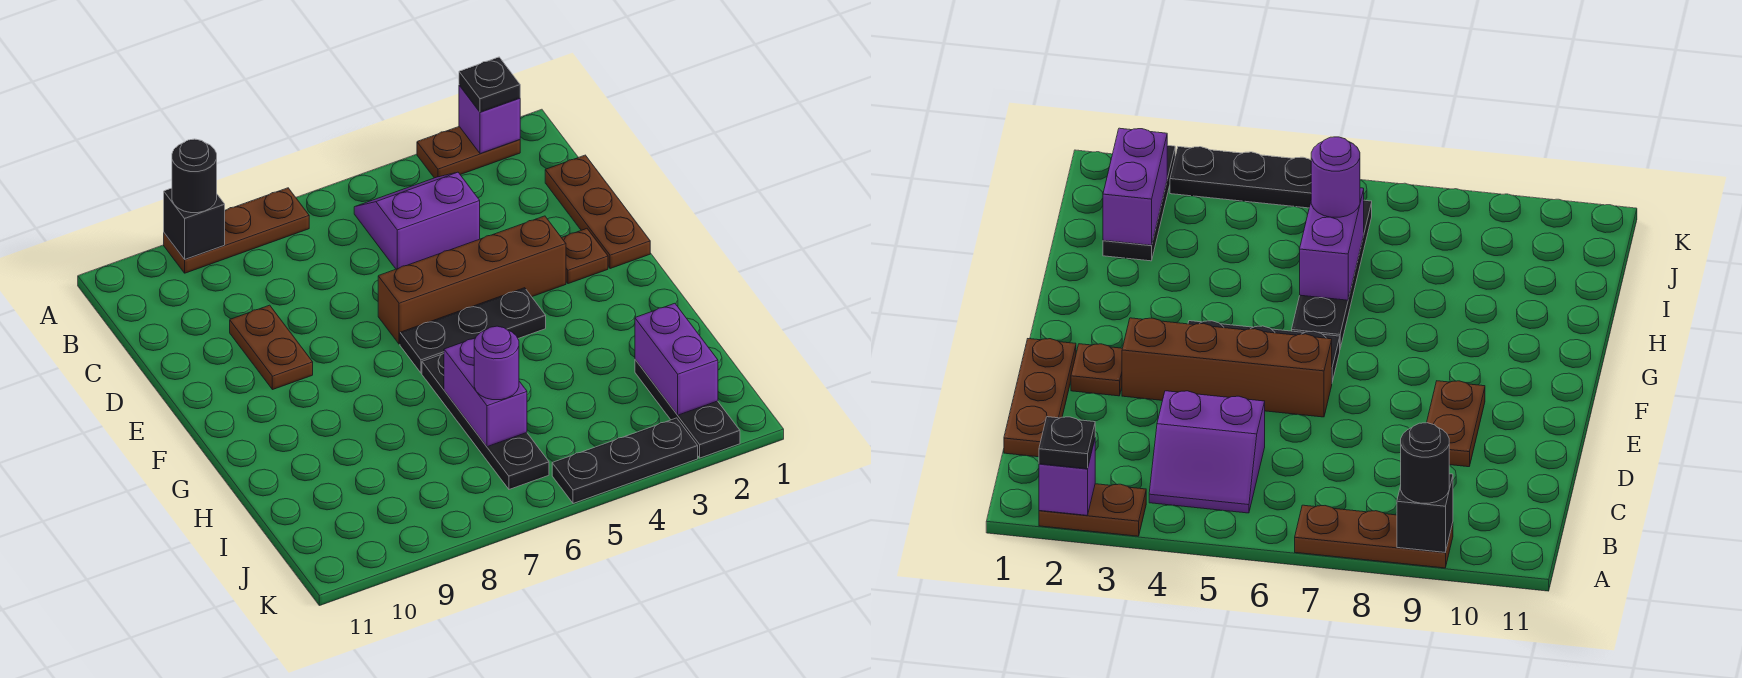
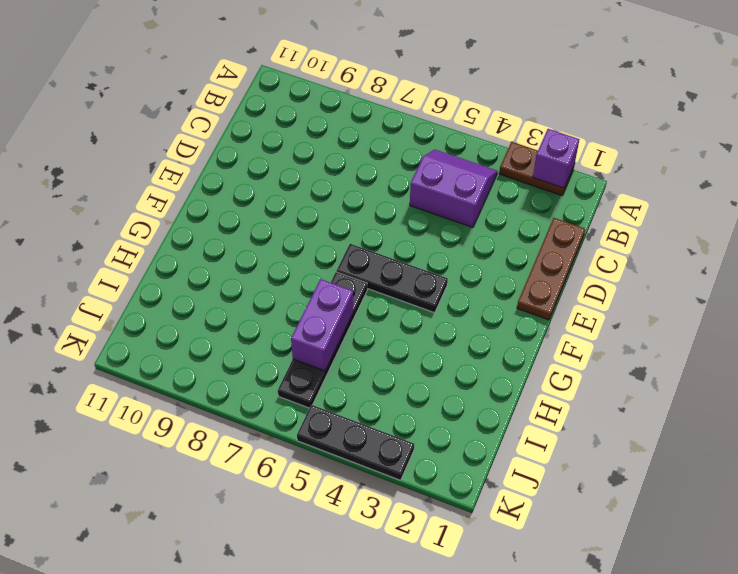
none -> brown 1x3 plate [164,188,309,273]
none -> brown 1x2 plate [230,305,313,390]
none -> brown 1x1 plate [562,229,608,284]

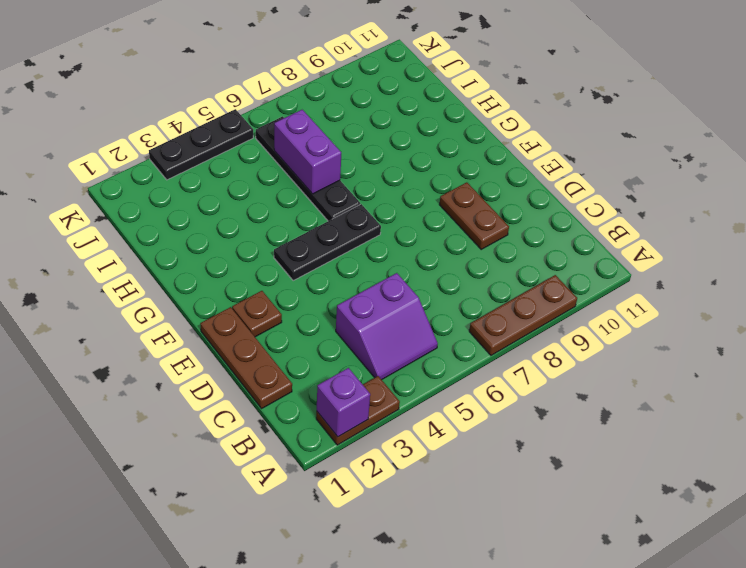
none -> brown 1x4 brick [378,216,566,344]
none -> black 1x3 plate [635,360,740,458]
none -> black 1x1 brick [164,188,225,259]

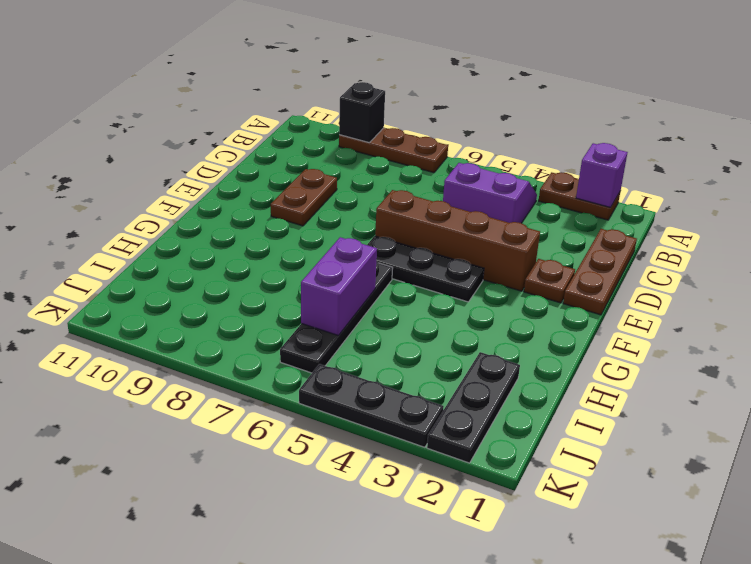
none -> purple 1x2 brick [635,303,718,415]
none -> black 1x1 plate [459,57,520,112]
none -> black 1x1 round brick [172,139,217,213]

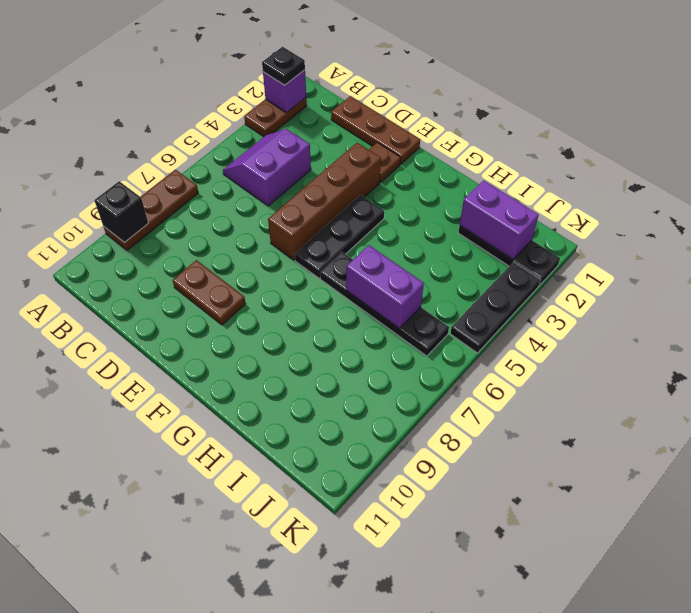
none -> black 1x1 round brick [172,139,217,213]
none -> purple 1x1 round brick [474,326,519,400]

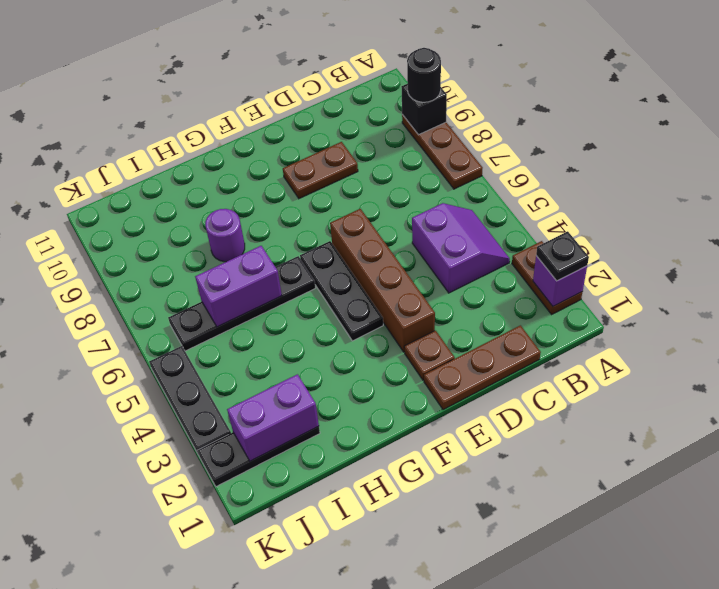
purple 1x1 round brick [205,209,245,262] -> purple 1x1 round brick moved to [474,326,519,400]

